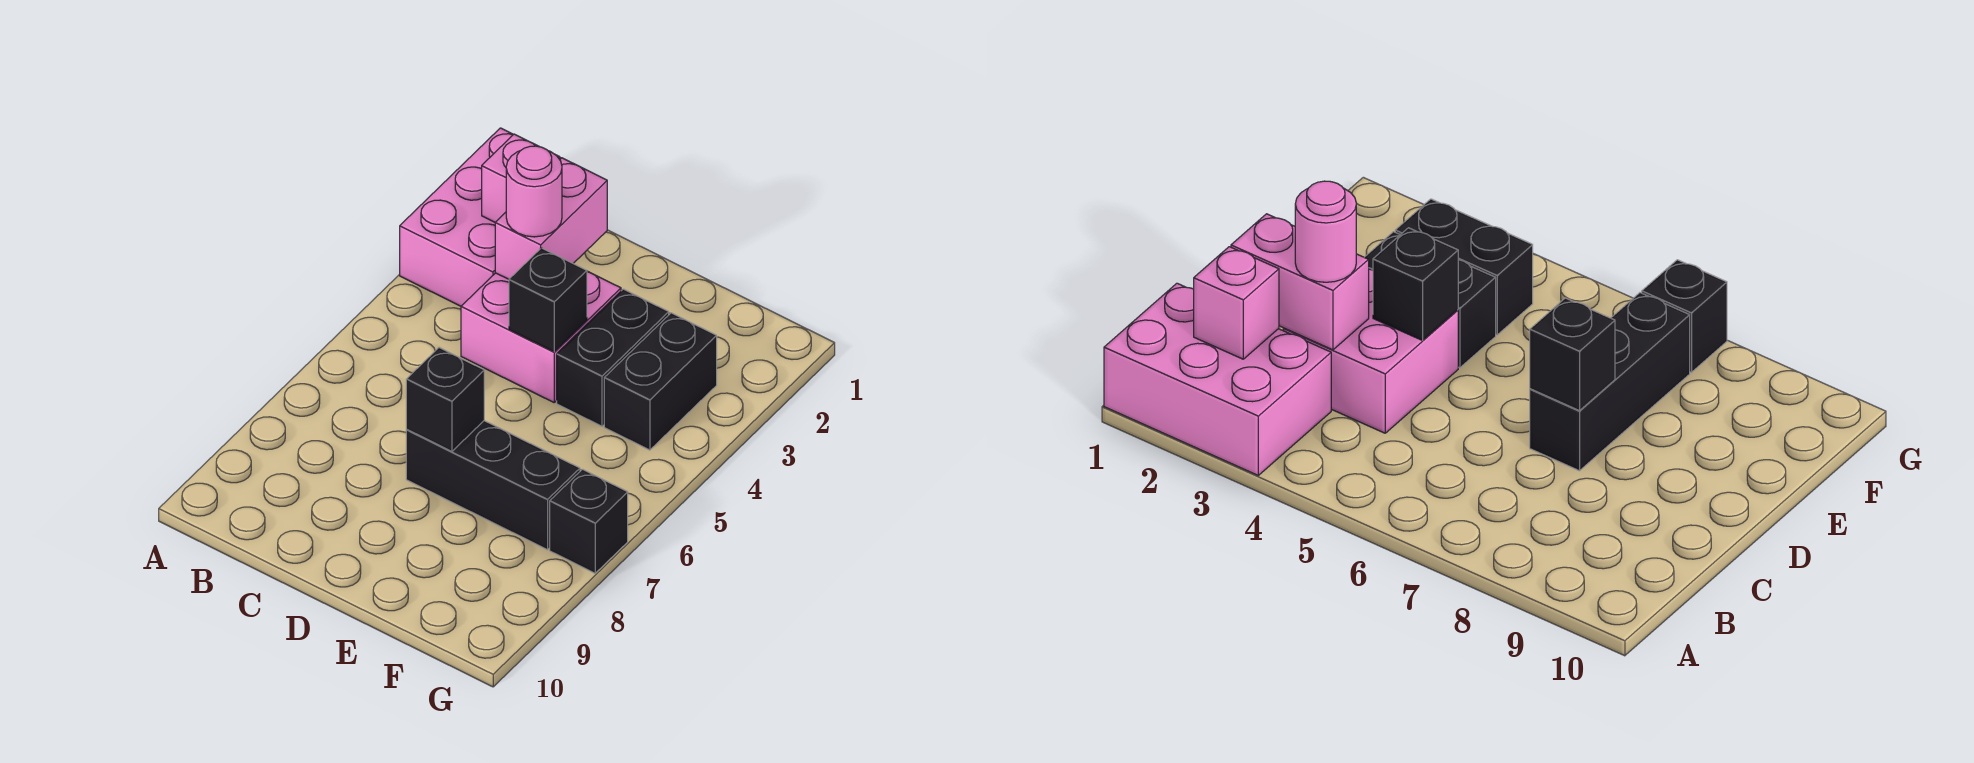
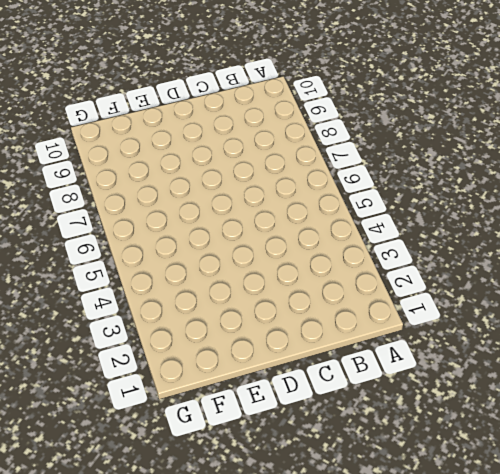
none -> pink 2x3 brick [400,128,561,306]
none -> pink 2x2 brick [461,271,621,402]

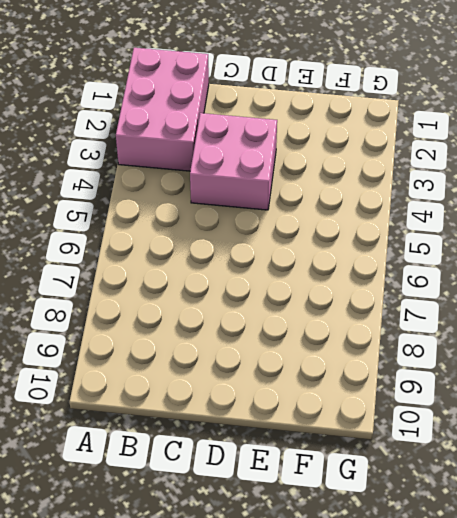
none -> black 1x3 brick [406,421,580,550]
none -> black 1x2 brick [557,289,669,426]

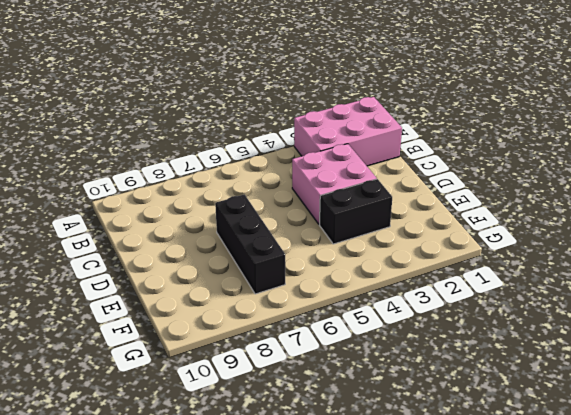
none -> black 1x2 brick [604,313,717,450]
none -> black 1x1 brick [550,469,628,573]

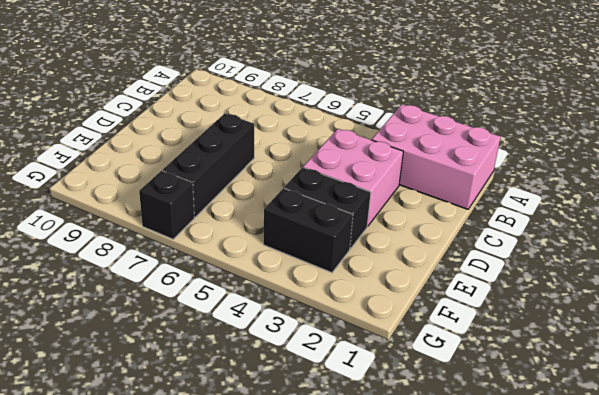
none -> pink 1x1 brick [482,134,560,222]
none -> pink 1x2 brick [495,158,607,279]

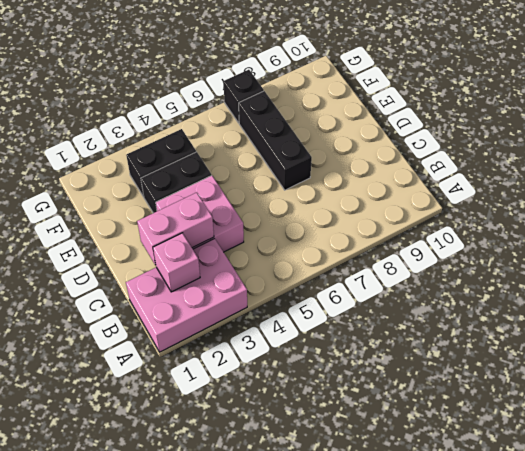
none -> black 1x1 brick [509,248,587,352]
none -> black 1x1 brick [406,348,484,452]

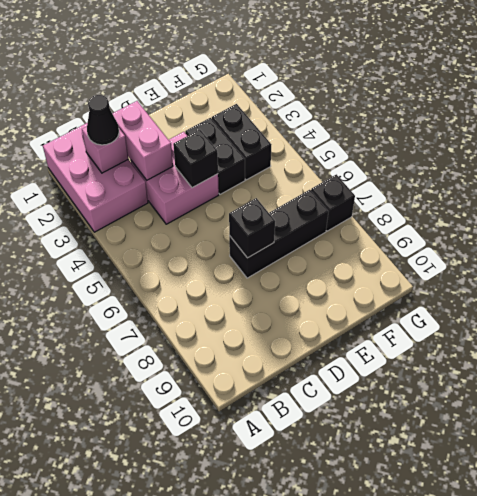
black 1x1 cone [87,95,119,145] -> none
none -> pink 1x1 round brick [506,146,562,237]

